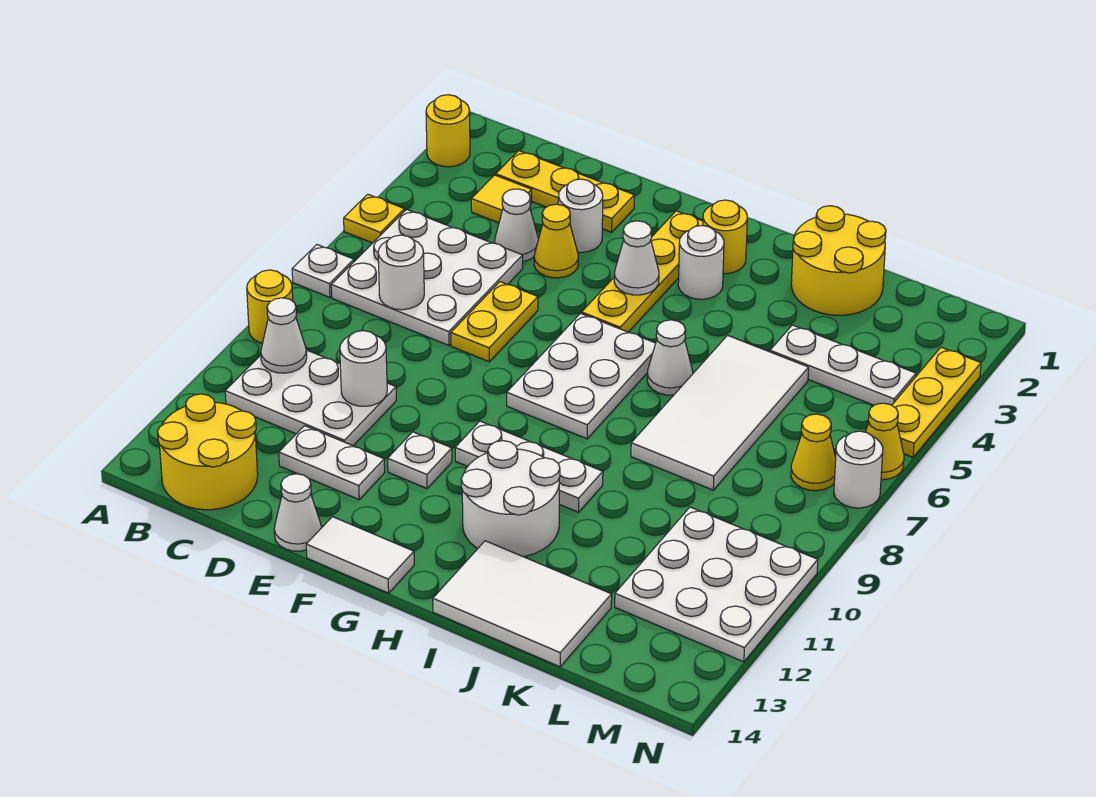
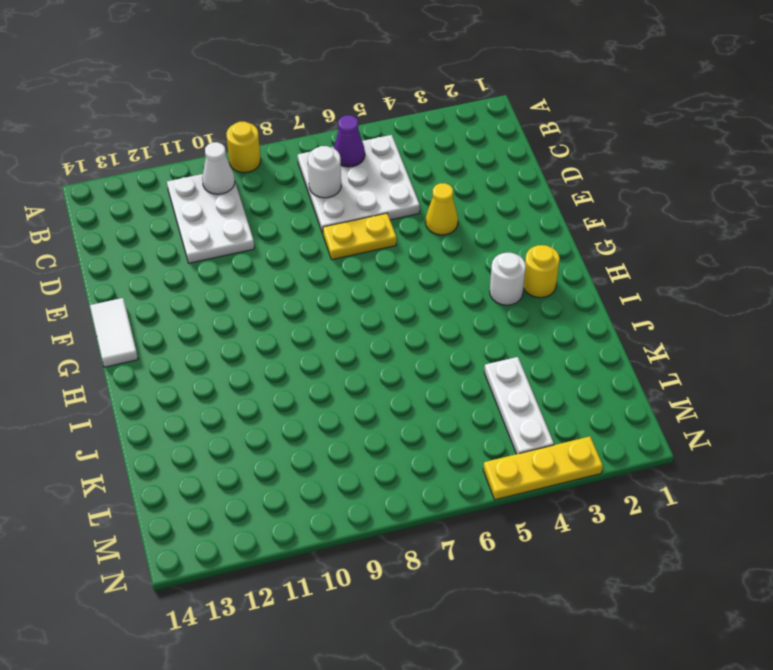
purple 1x1 cone [334,115,365,167] -> none
none -> yellow 1x1 round brick [426,95,470,167]
none -> yellow 1x1 plate [344,194,405,243]
none -> white 1x1 plate [292,245,354,297]
none -> yellow 2x2 round brick [157,394,258,510]

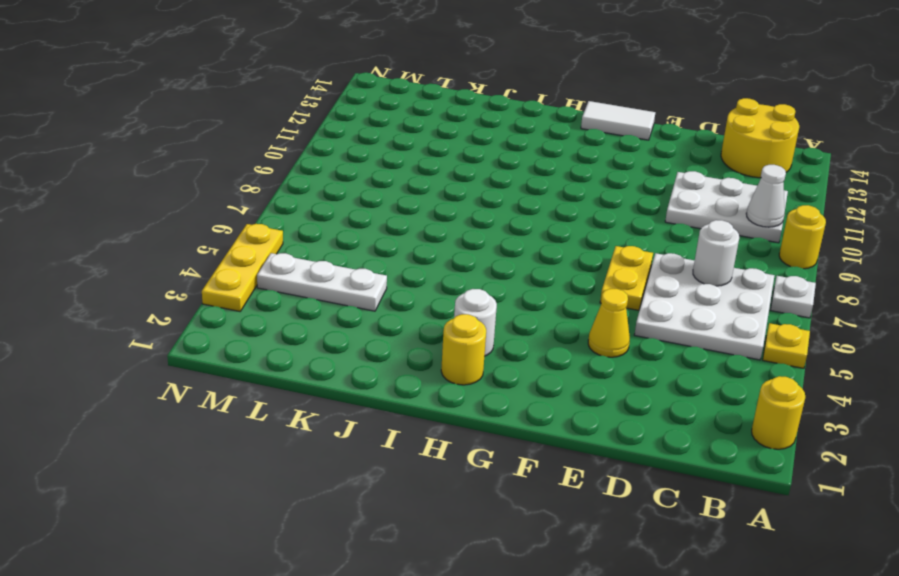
none -> yellow 1x3 plate [496,151,634,232]
none -> yellow 1x1 tile [471,175,532,223]
none -> white 1x1 cone [495,189,538,261]
none -> white 1x2 plate [279,426,385,499]

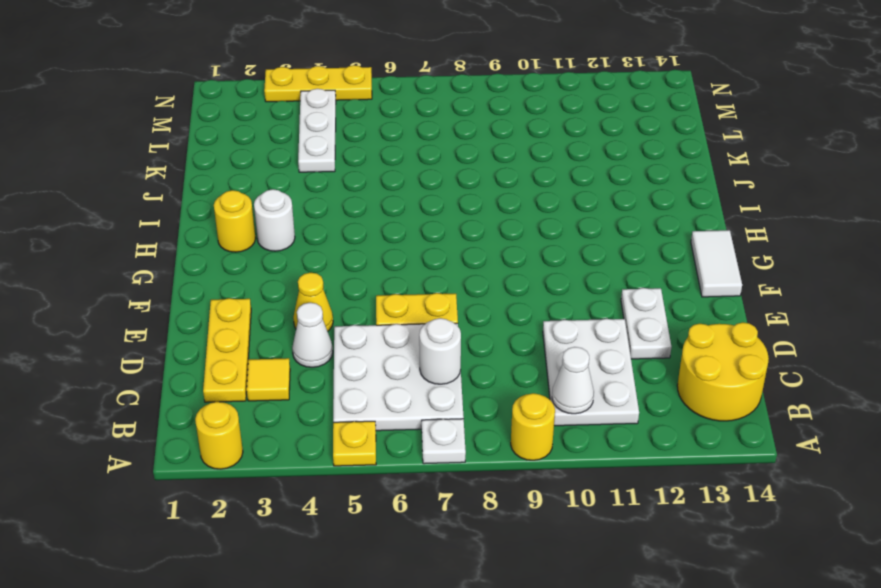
none -> white 1x1 round brick [558,179,603,252]
none -> white 1x1 cone [274,474,322,551]
none -> white 1x1 plate [388,432,452,488]
none -> yellow 1x4 plate [582,211,703,332]

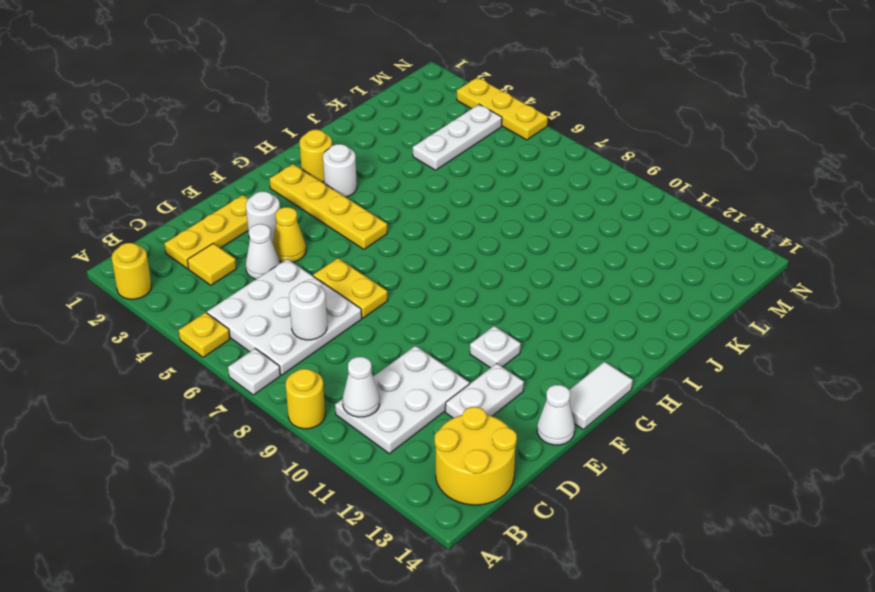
none -> white 2x3 plate [507,313,656,439]
none -> white 1x3 plate [455,421,603,512]
none -> white 2x2 round brick [461,441,560,557]
none -> white 1x1 cone [647,320,693,395]

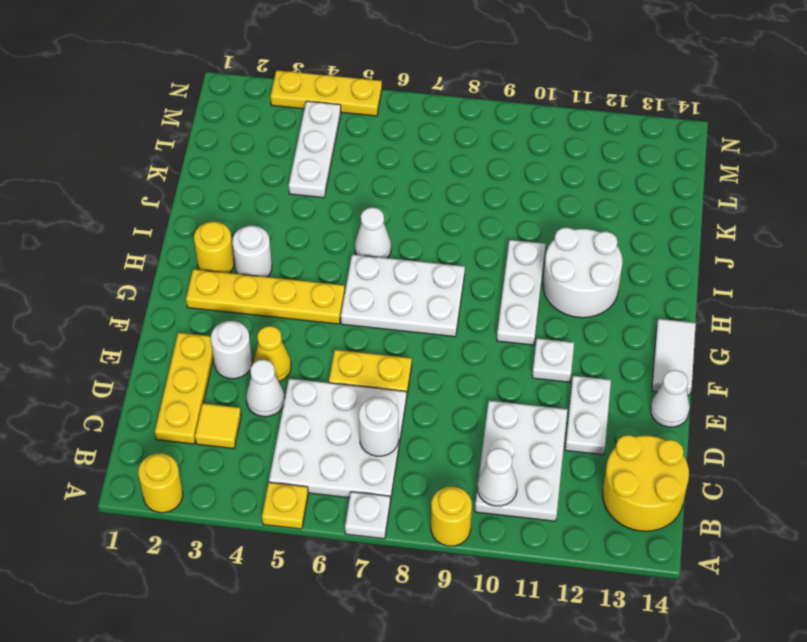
none -> white 2x3 tile [433,541,612,667]
none -> yellow 2x2 round brick [791,206,886,315]
none -> white 2x4 tile [631,335,809,490]
none -> white 3x3 plate [615,507,818,662]

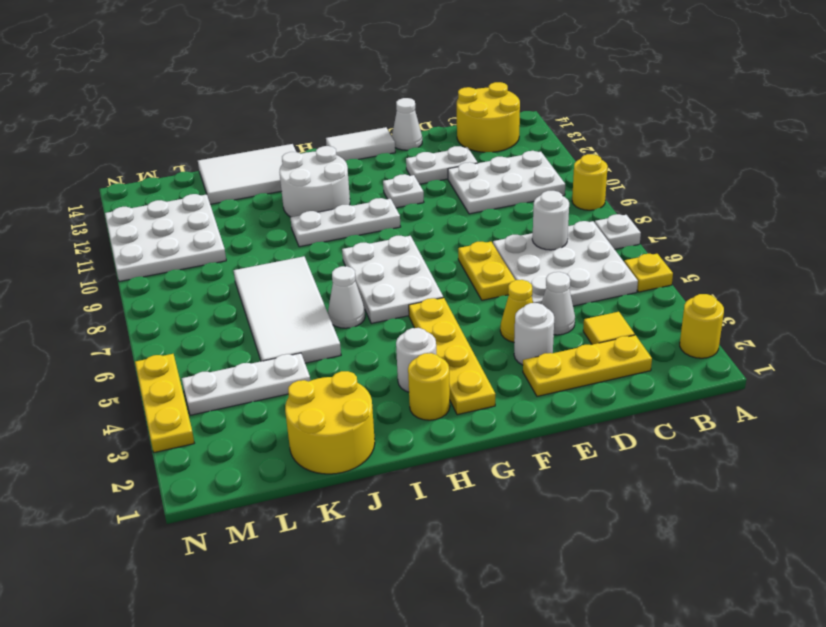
none -> yellow 1x1 cone [791,414,836,491]
none -> yellow 1x1 cone [866,403,904,480]
none -> white 1x1 round brick [834,431,883,508]
none -> white 1x1 cone [261,298,307,373]

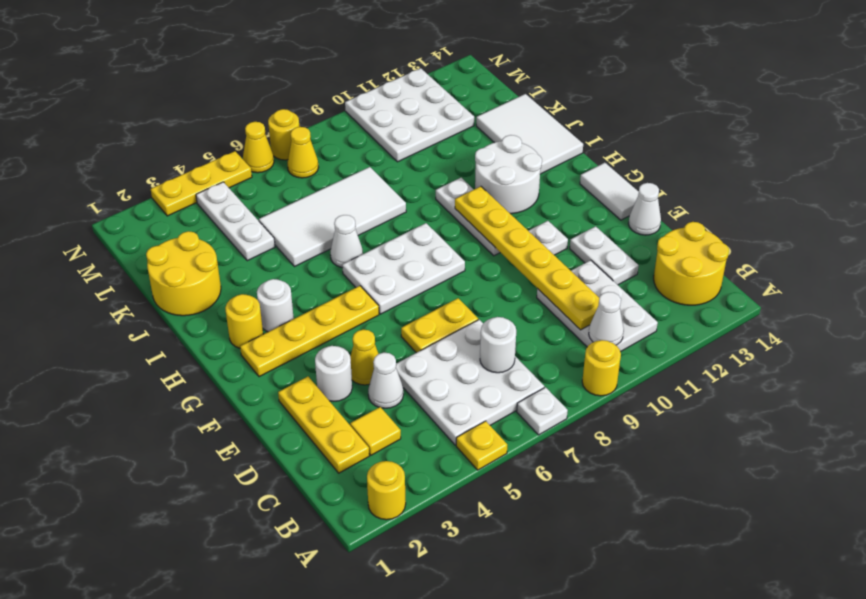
yellow 1x6 plate [455,186,599,330] -> white 1x1 round brick [340,331,387,406]
yellow 1x1 round brick [268,109,299,160] -> white 1x1 round brick [834,431,883,508]
none -> white 1x1 cone [614,221,659,295]

